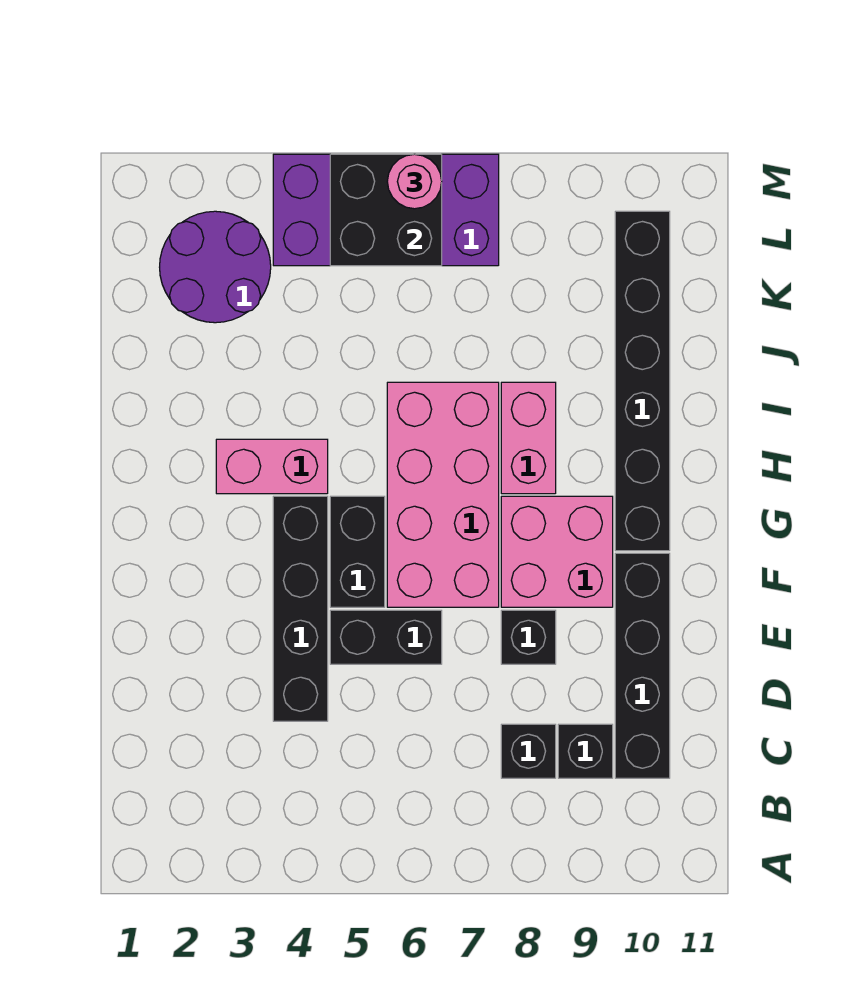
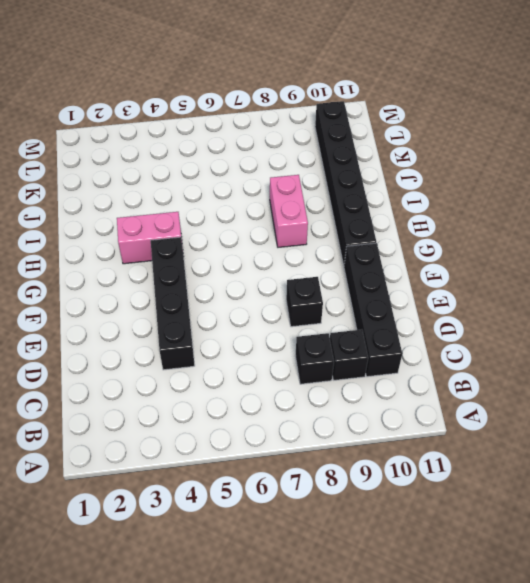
none -> black 1x2 brick [330,610,442,664]
none -> black 1x2 brick [330,496,385,607]
none -> pink 2x4 brick [387,382,499,607]

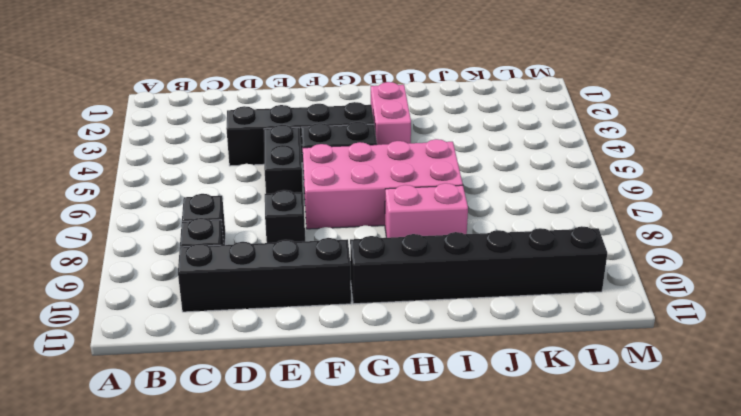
none -> pink 2x2 brick [501,496,613,607]
none -> purple 2x2 round brick [160,211,271,323]
none -> purple 2x4 brick [273,154,499,266]

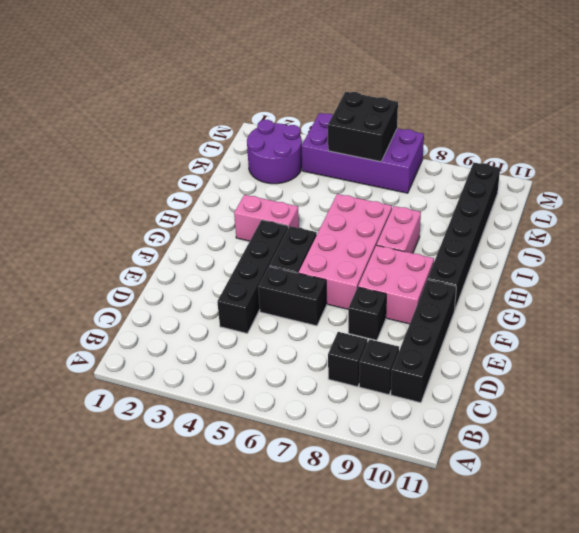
none -> pink 1x1 round brick [387,154,442,209]

